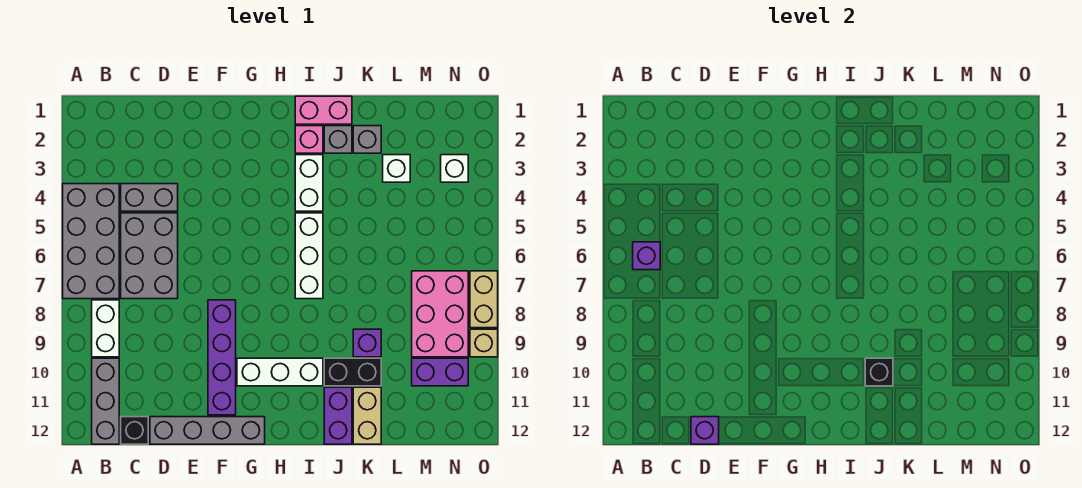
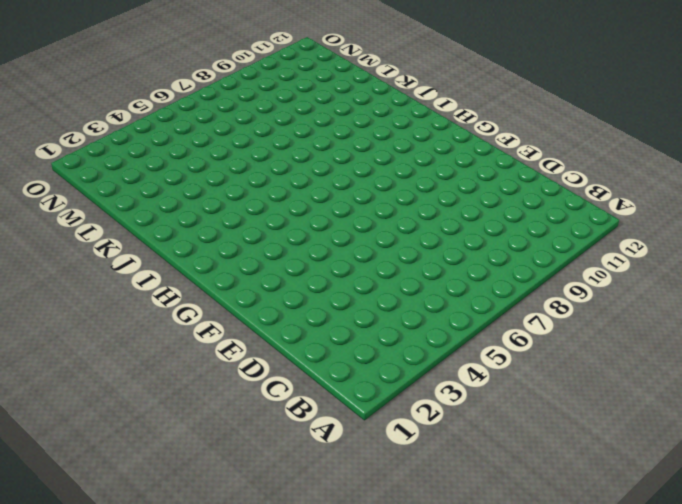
none -> grey 2x4 brick [63,184,119,299]
none -> white 1x2 brick [92,300,119,357]
none -> grey 1x3 brick [92,358,119,444]

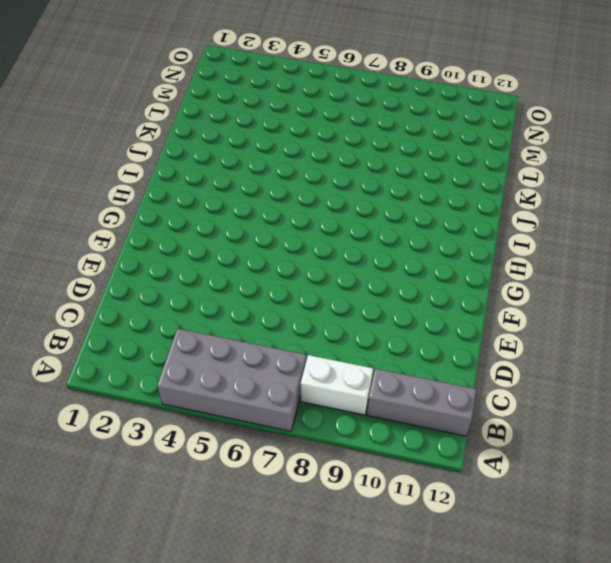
none -> grey 1x2 brick [121,184,178,211]
none -> grey 2x3 brick [121,213,178,299]
none -> black 1x1 brick [121,417,148,444]

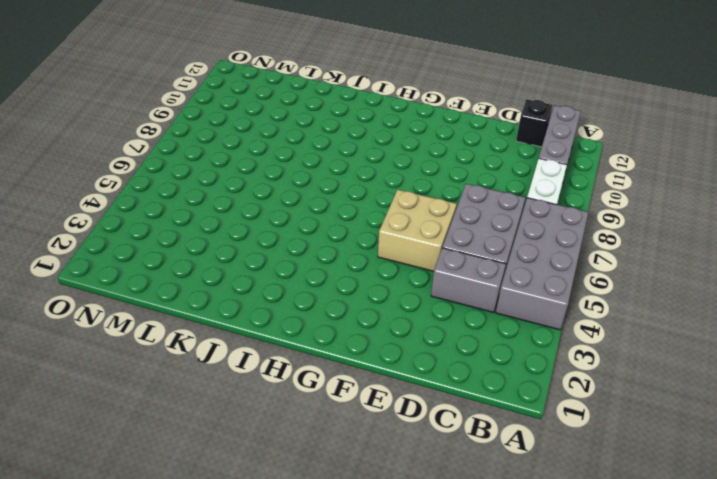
tan 2x2 brick [378,190,457,271] -> none
none -> grey 1x4 brick [150,417,265,444]
none -> purple 1x4 brick [208,300,236,415]
none -> white 1x3 brick [237,358,323,386]

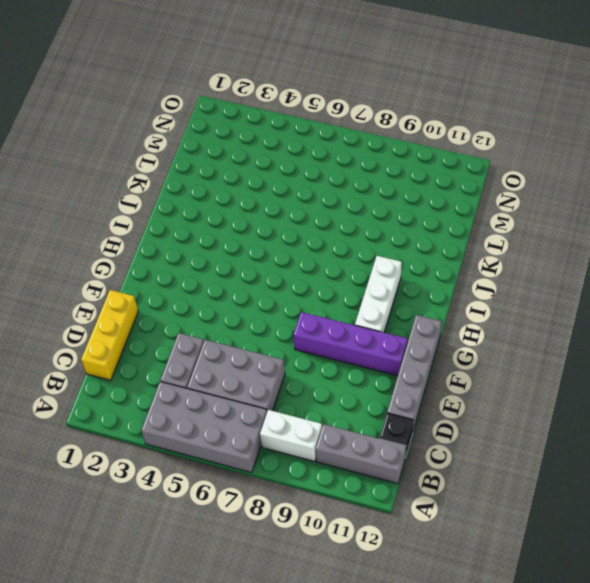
yellow 1x3 brick [81,290,138,380] -> none
none -> pink 1x2 brick [295,96,352,124]
none -> pink 1x1 brick [295,126,323,153]
none -> white 1x2 brick [295,155,323,211]

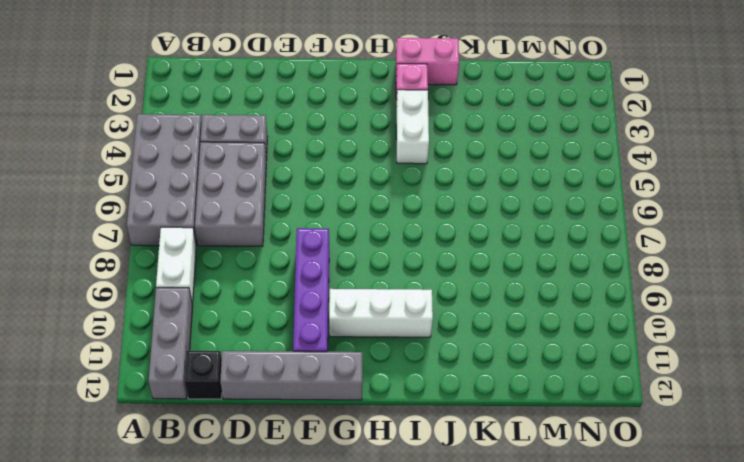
none -> white 1x3 brick [295,213,323,299]
none -> grey 1x1 brick [324,126,352,153]
none -> black 1x2 brick [324,358,381,386]

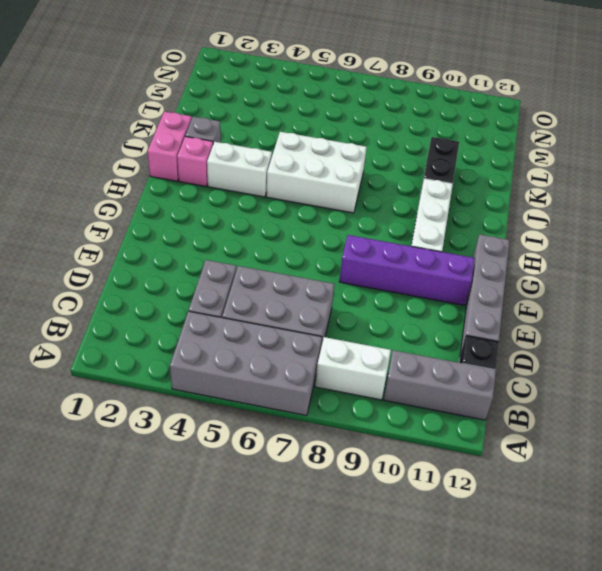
white 2x3 brick [266,132,367,213] -> white 1x3 brick [295,213,323,299]
none -> purple 1x2 brick [324,387,352,444]
none -> grey 1x1 brick [353,126,381,153]
none -> purple 1x1 brick [353,329,381,357]

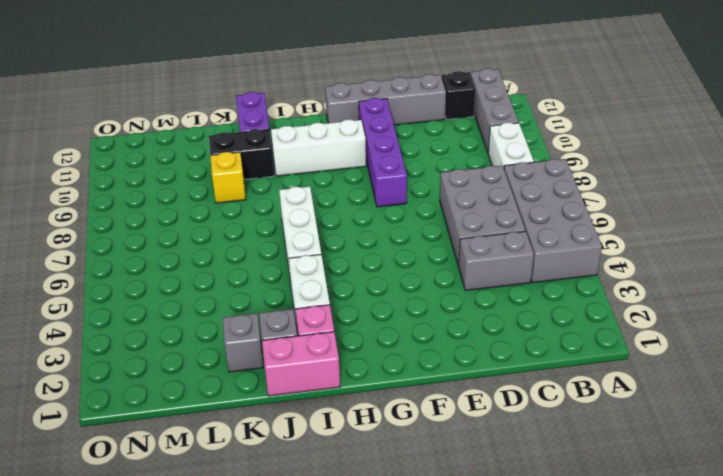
yellow 1x1 brick [210,152,246,203] -> purple 1x1 brick [353,329,381,357]
none -> tan 1x2 brick [353,387,381,444]
none -> white 1x1 brick [383,155,410,182]
none -> pink 2x3 brick [412,271,468,357]

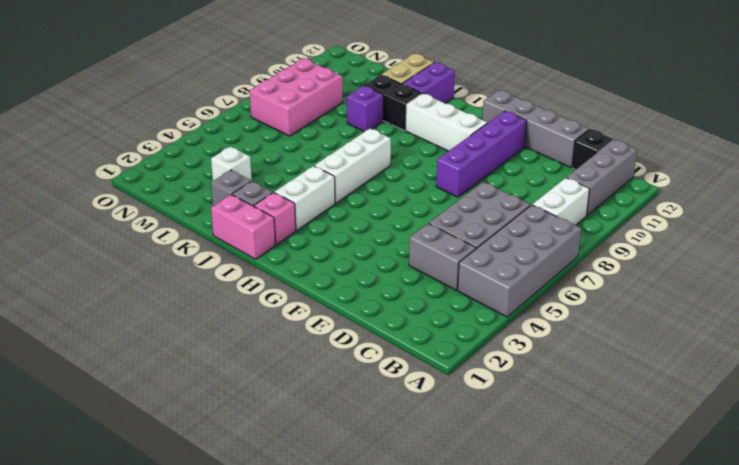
none -> purple 1x2 brick [412,358,468,386]
none -> white 1x1 brick [441,155,468,182]
none -> tan 1x2 brick [470,271,498,328]

